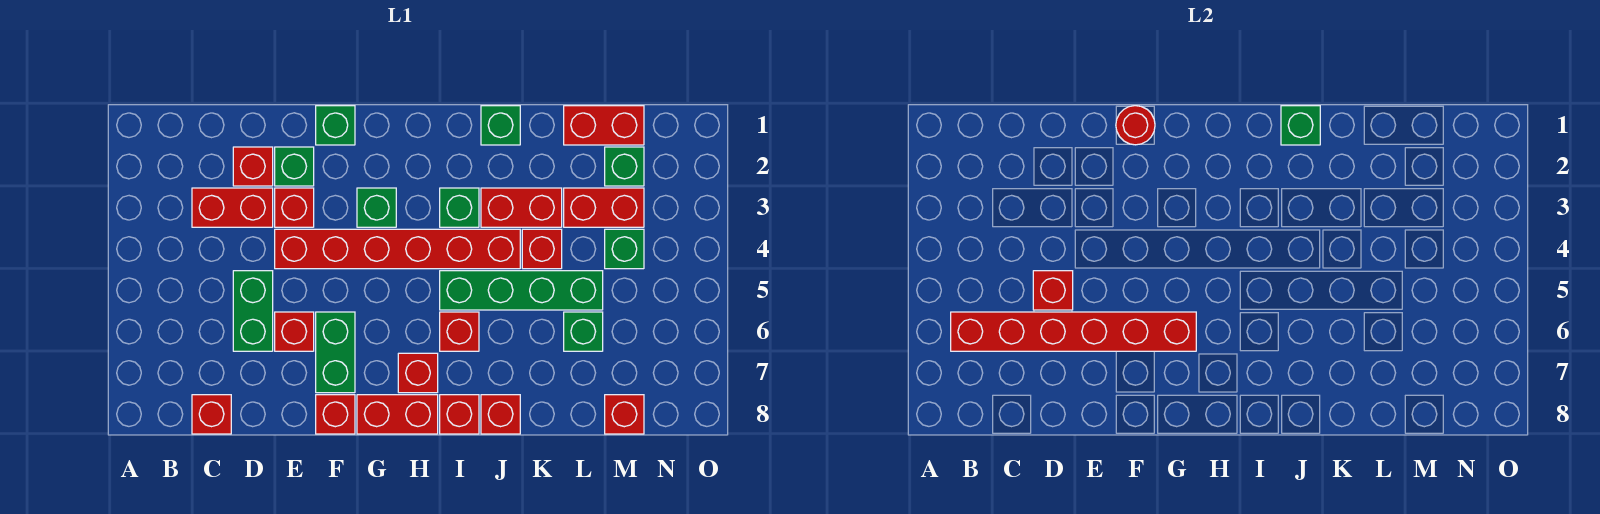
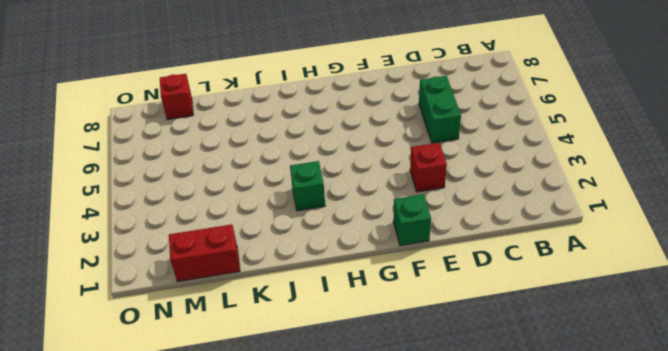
none -> red 1x2 brick [192,188,273,227]
none -> red 1x1 brick [192,395,231,434]
none -> red 1x1 brick [233,147,273,186]
none -> green 1x1 brick [275,147,314,186]

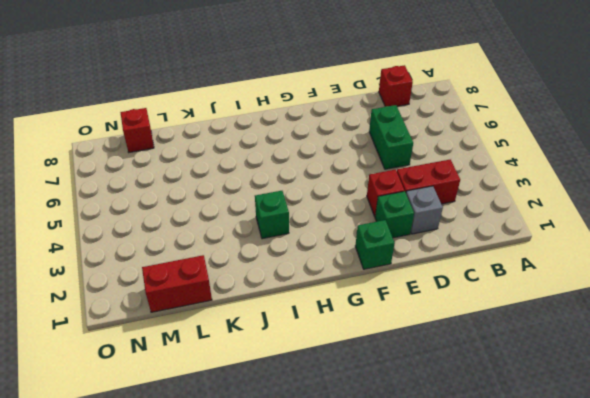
grey 1x1 brick [406,186,443,234] -> red 1x1 brick [233,147,273,186]
none -> red 1x6 brick [275,229,520,269]
none -> red 1x1 brick [275,312,314,351]
none -> green 1x2 brick [316,312,355,393]
none -> red 1x1 brick [316,395,355,434]

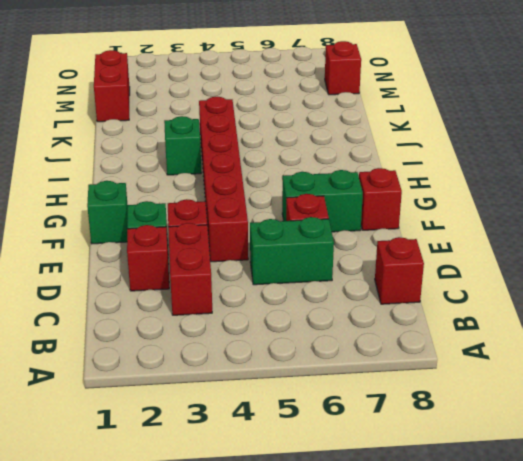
none -> green 1x1 brick [357,188,396,227]
none -> red 1x2 brick [357,395,438,434]
none -> red 1x1 brick [398,353,438,393]
none -> green 1x4 brick [440,271,603,310]

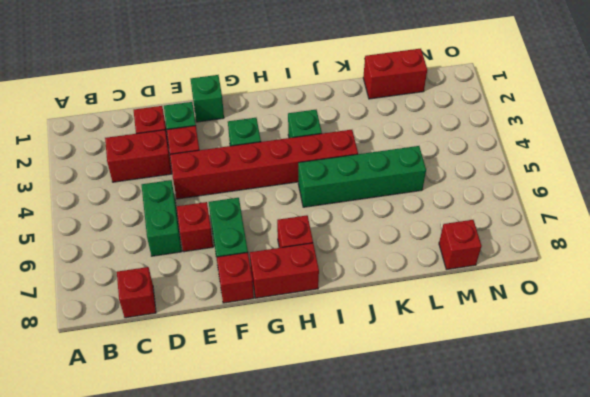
none -> red 1x1 brick [440,312,479,351]
none -> red 1x1 brick [440,395,479,434]
none -> green 1x1 brick [481,106,520,145]
none -> red 1x2 brick [481,188,562,227]

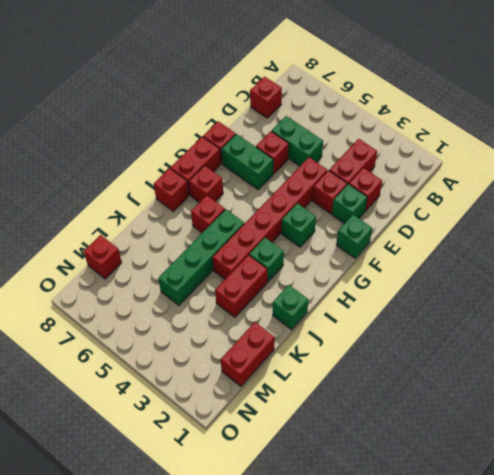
none -> red 1x1 brick [481,395,520,434]
none -> red 1x1 brick [522,229,562,269]
none -> red 1x2 brick [564,188,644,227]
none -> green 1x1 brick [564,312,603,351]

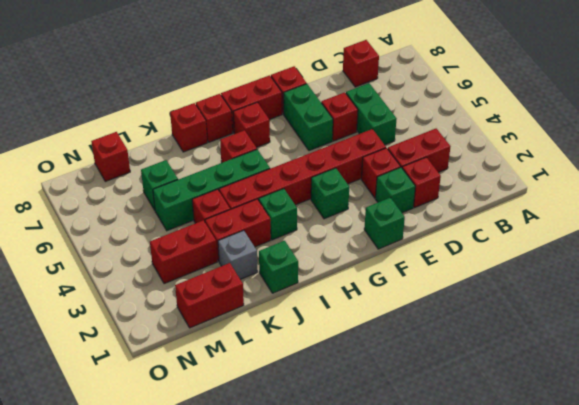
grey 1x1 brick [218,230,257,279] -> none
none -> green 1x1 brick [605,147,644,186]
none -> green 1x1 brick [605,229,644,269]
none -> red 1x6 brick [951,312,1196,351]
none -> red 1x1 brick [1033,271,1073,310]

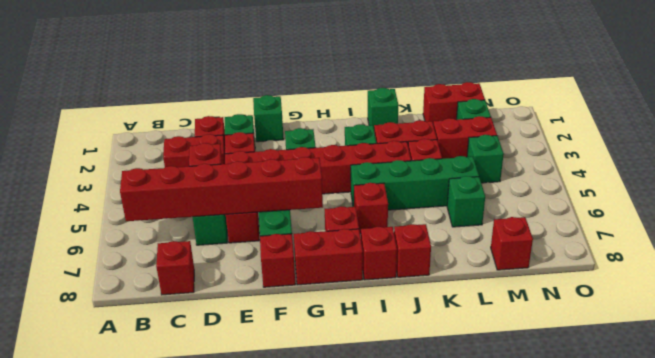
none -> red 1x1 round brick [1116,106,1155,145]
none -> green 1x1 brick [1281,106,1320,145]

